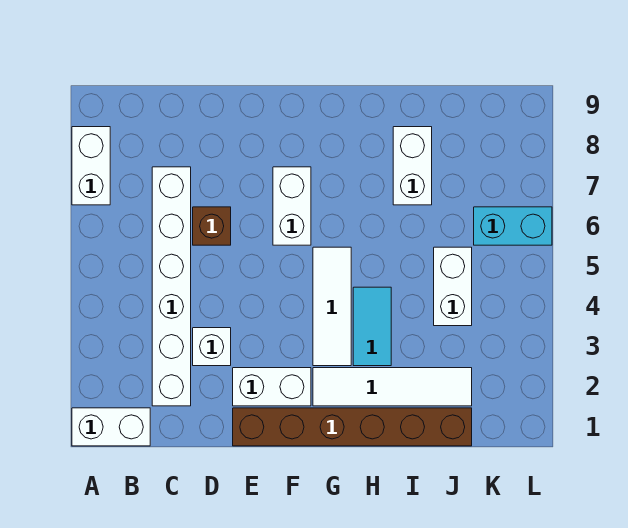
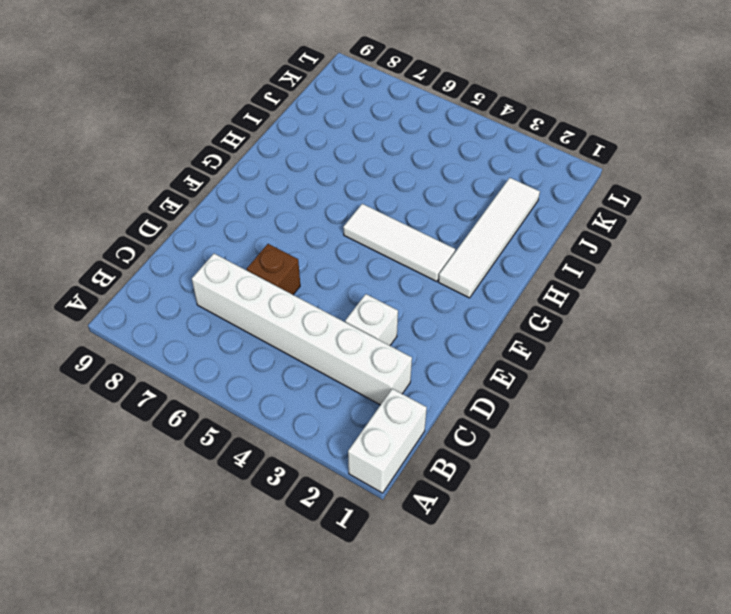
none -> white 1x2 brick [72,127,110,205]
none -> brown 1x6 brick [233,408,472,446]
none -> white 1x2 brick [233,368,311,406]

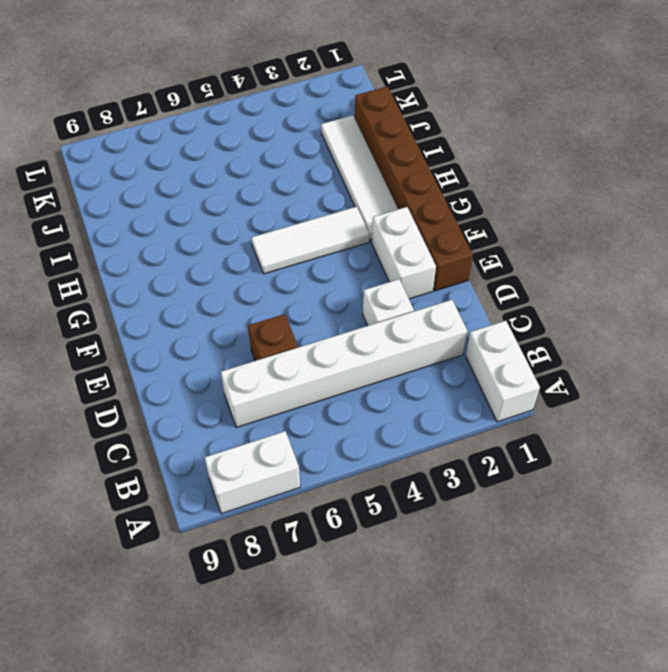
none -> white 1x2 brick [273,167,311,245]
none -> cyan 1x2 tile [353,287,391,366]
none -> white 1x2 brick [393,127,432,205]

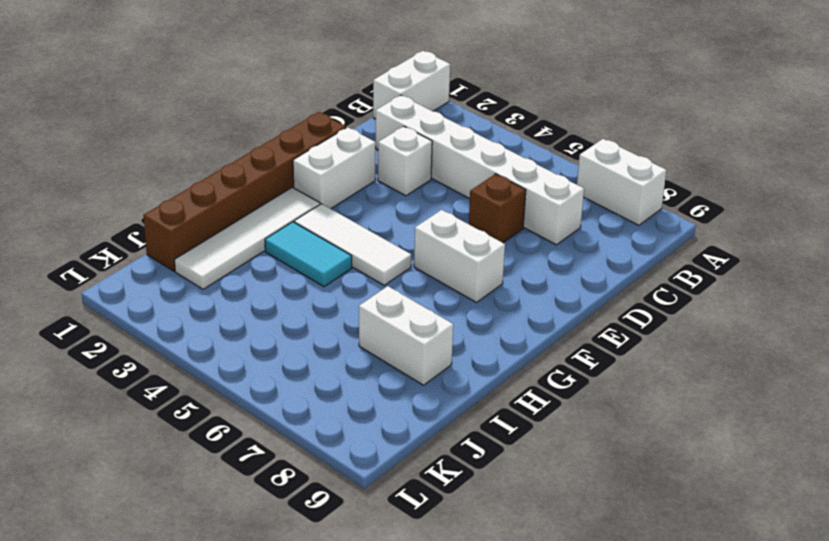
none -> white 1x2 brick [434,247,472,326]
none -> cyan 1x2 brick [474,207,552,245]

